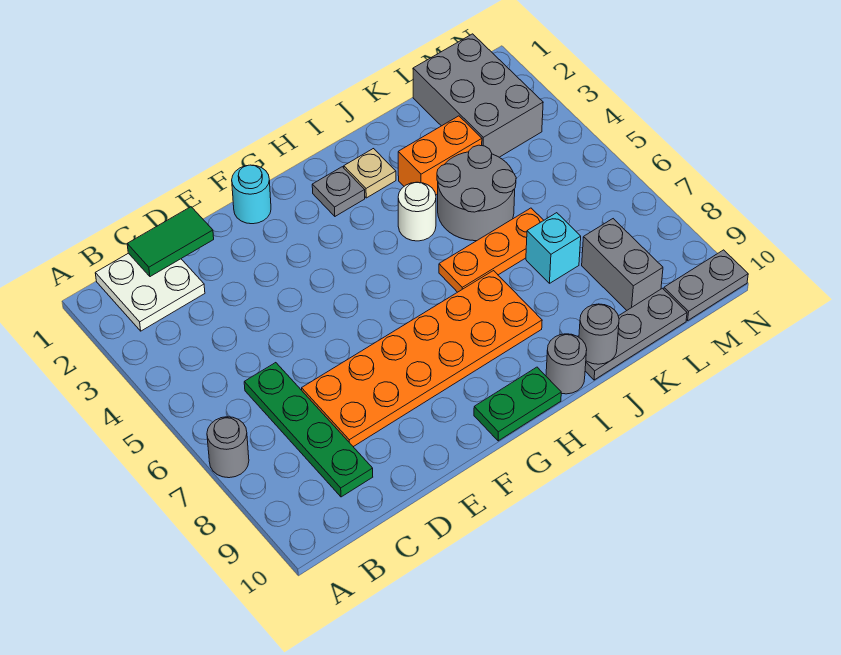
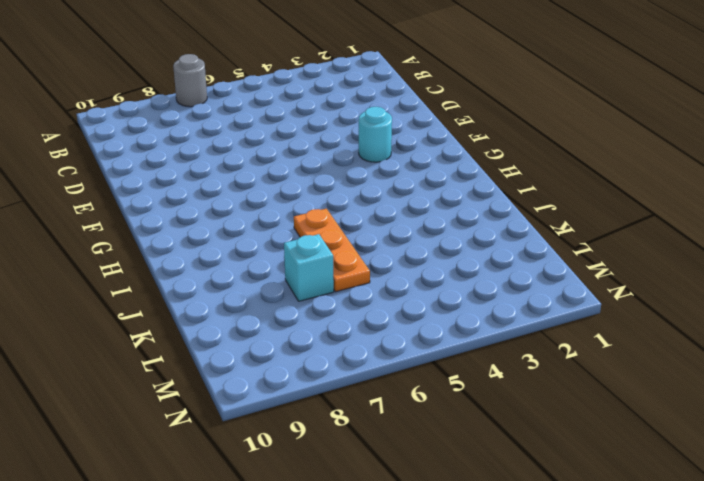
cyan 1x1 round brick [359,107,392,162] -> cyan 1x1 round brick moved to [232,165,271,224]
none -> white 2x2 plate [95,253,205,331]
none -> green 1x4 plate [244,363,373,497]
none -> orange 2x6 plate [302,271,542,447]

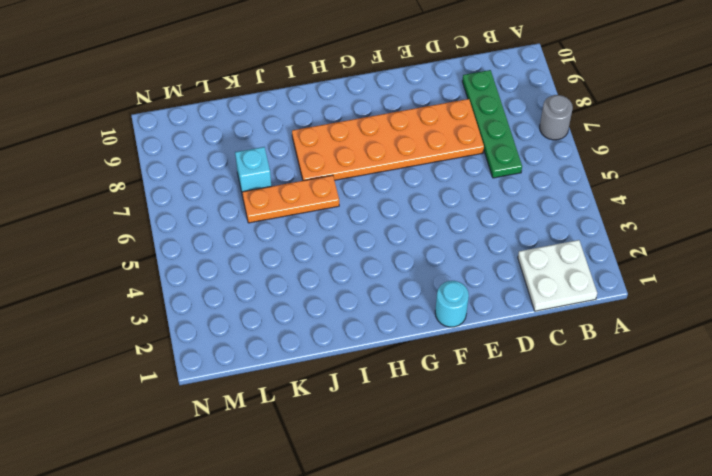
none -> green 1x2 plate [474,367,561,441]
none -> grey 1x1 plate [312,167,365,216]
none -> tan 1x1 plate [344,149,396,198]

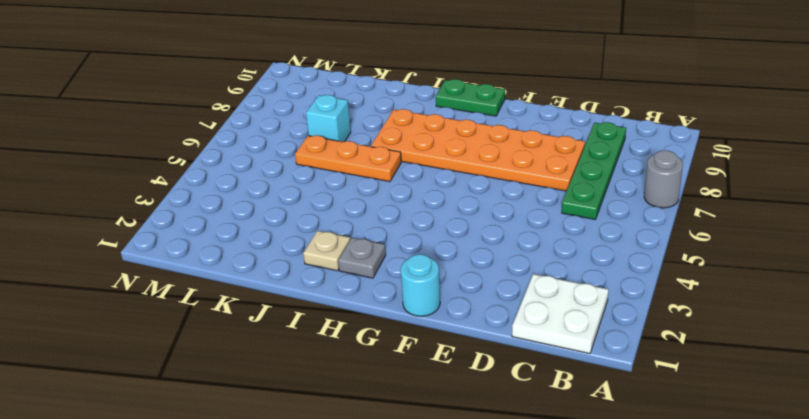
none -> white 1x1 round brick [398,182,436,241]
none -> grey 1x1 round brick [546,334,587,394]
none -> orange 1x2 brick [398,116,482,195]

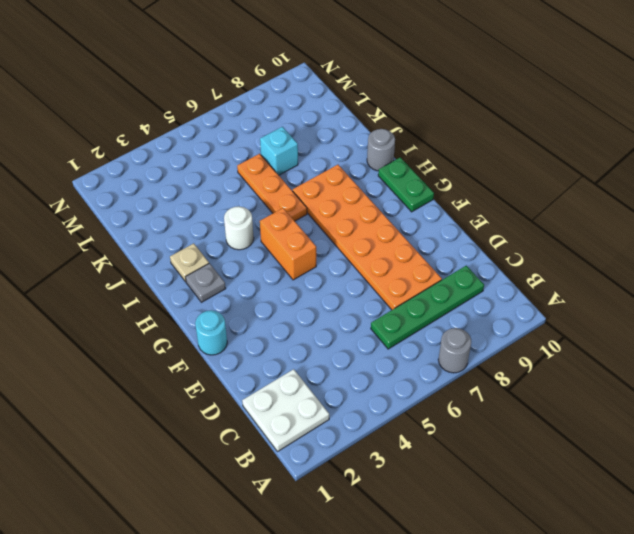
orange 1x2 brick [260,208,316,280] -> orange 1x2 brick moved to [398,116,482,195]
none -> grey 2x2 round brick [437,145,516,241]
none -> grey 1x3 plate [585,288,687,380]
none -> grey 2x3 brick [413,34,543,157]

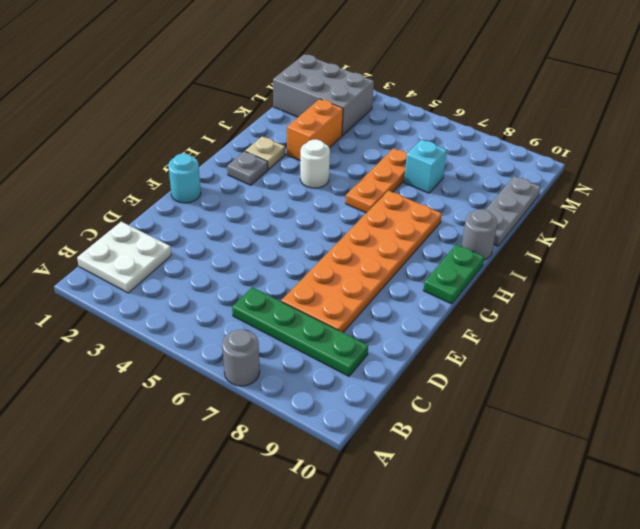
none -> grey 2x2 round brick [437,145,516,241]
none -> grey 1x2 brick [582,219,663,310]
none -> grey 1x2 plate [664,250,748,320]

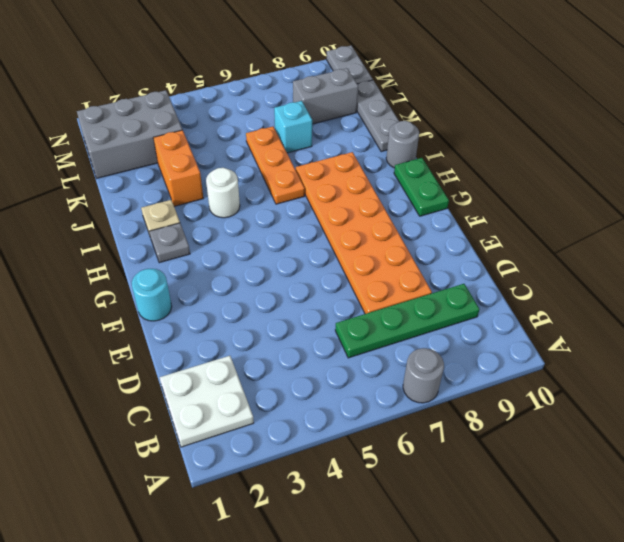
none -> grey 2x2 round brick [437,145,516,241]
none -> green 1x2 tile [127,207,214,277]
none -> grey 1x1 round brick [579,304,619,364]

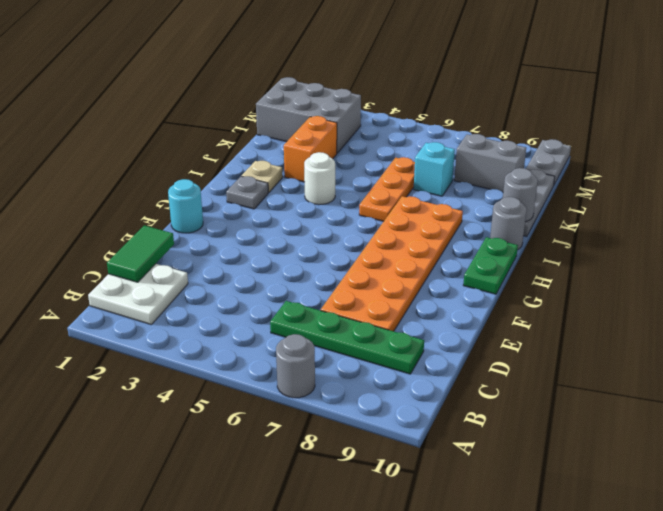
none -> grey 2x2 round brick [437,145,516,241]

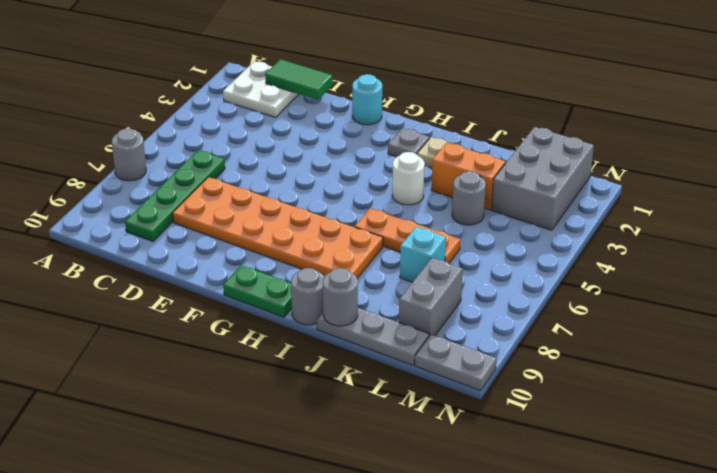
grey 1x1 round brick [452,171,486,225] -> grey 2x2 round brick [437,145,516,241]

